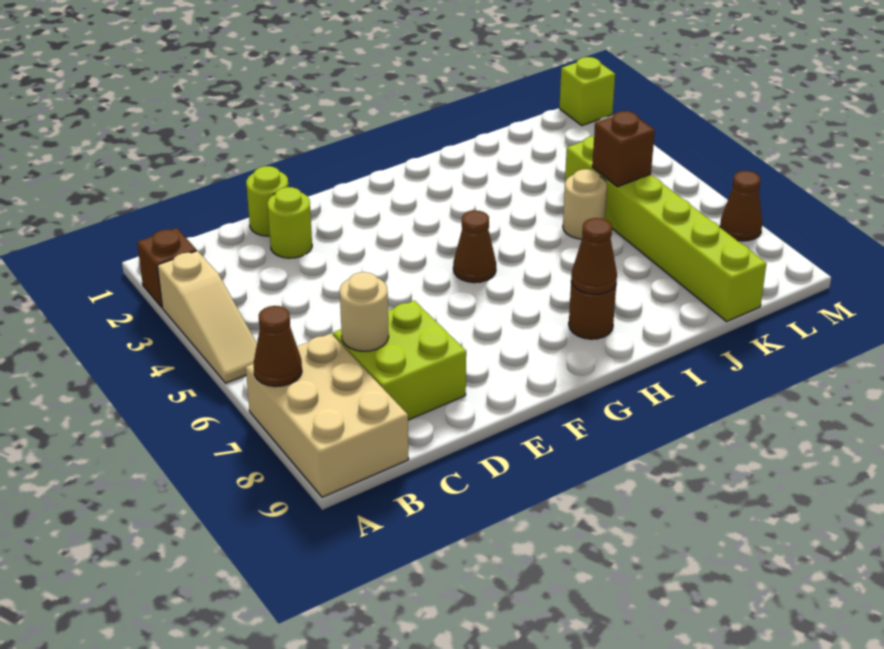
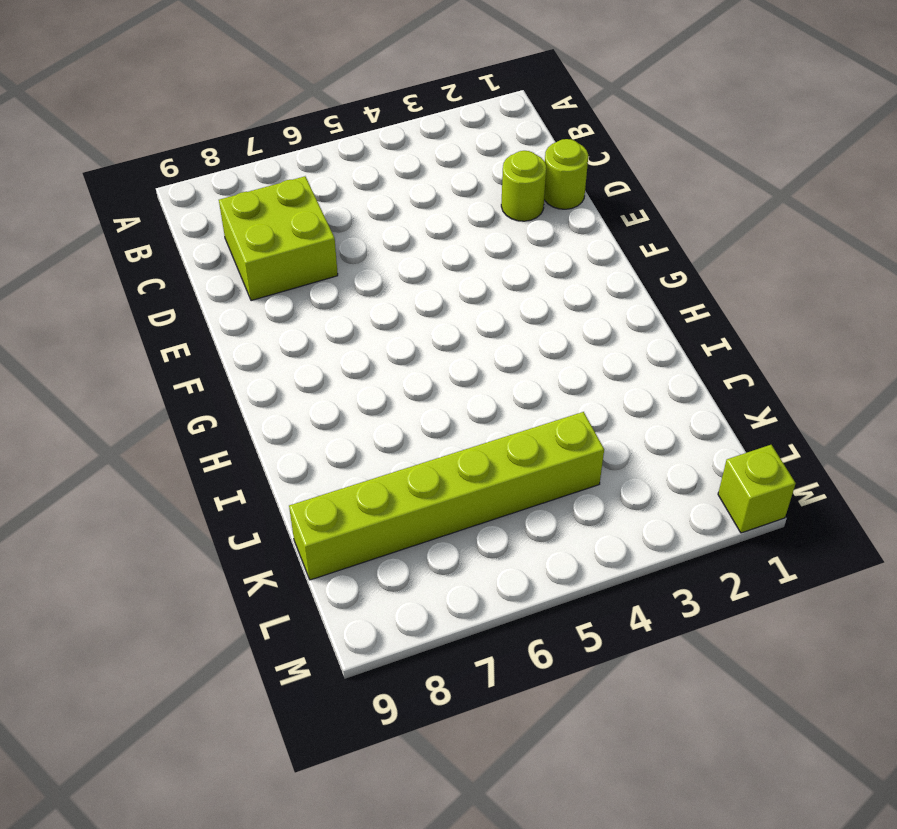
none -> brown 1x1 brick [137,228,197,307]
none -> tan 1x3 slope [157,251,257,383]
none -> tan 2x3 brick [246,333,409,497]

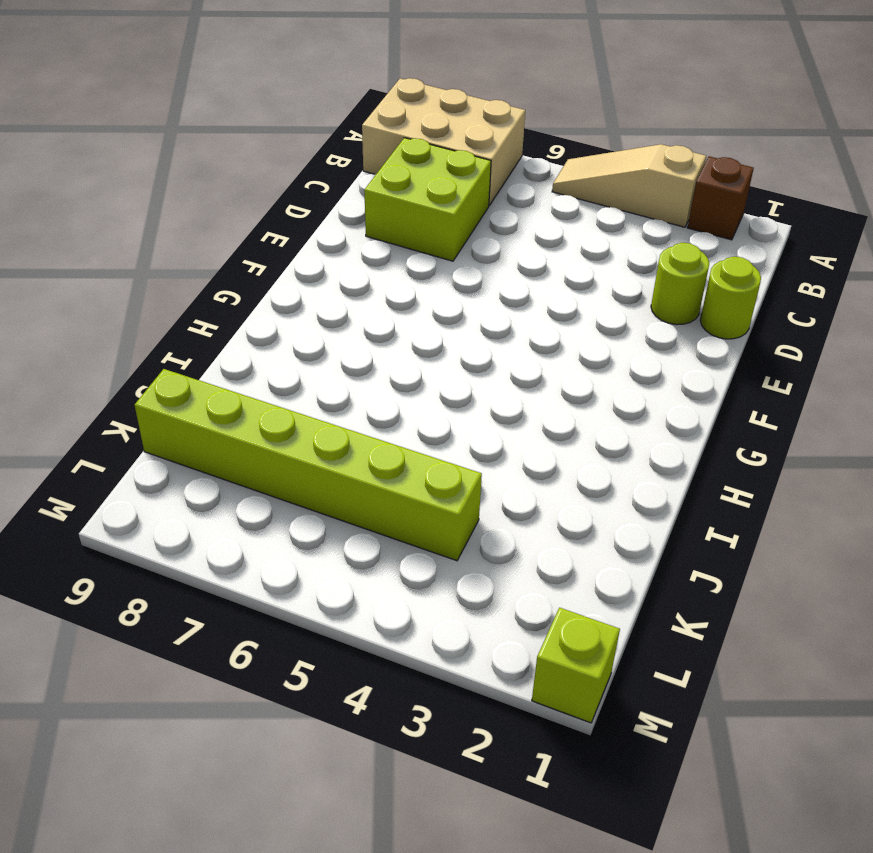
none -> brown 1x1 cone [453,210,496,283]
none -> brown 1x1 round brick [569,282,616,339]
none -> tan 1x1 round brick [563,169,607,239]

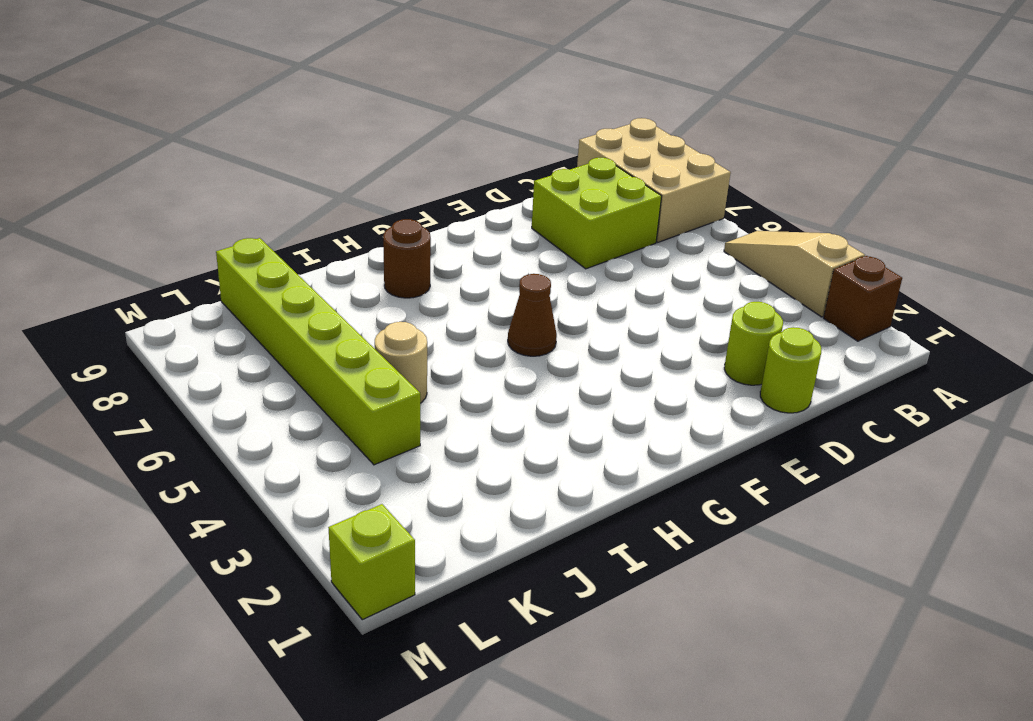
none -> brown 1x1 cone [720,171,762,241]
none -> brown 1x1 cone [254,306,302,387]
none -> tan 1x1 round brick [340,272,389,351]

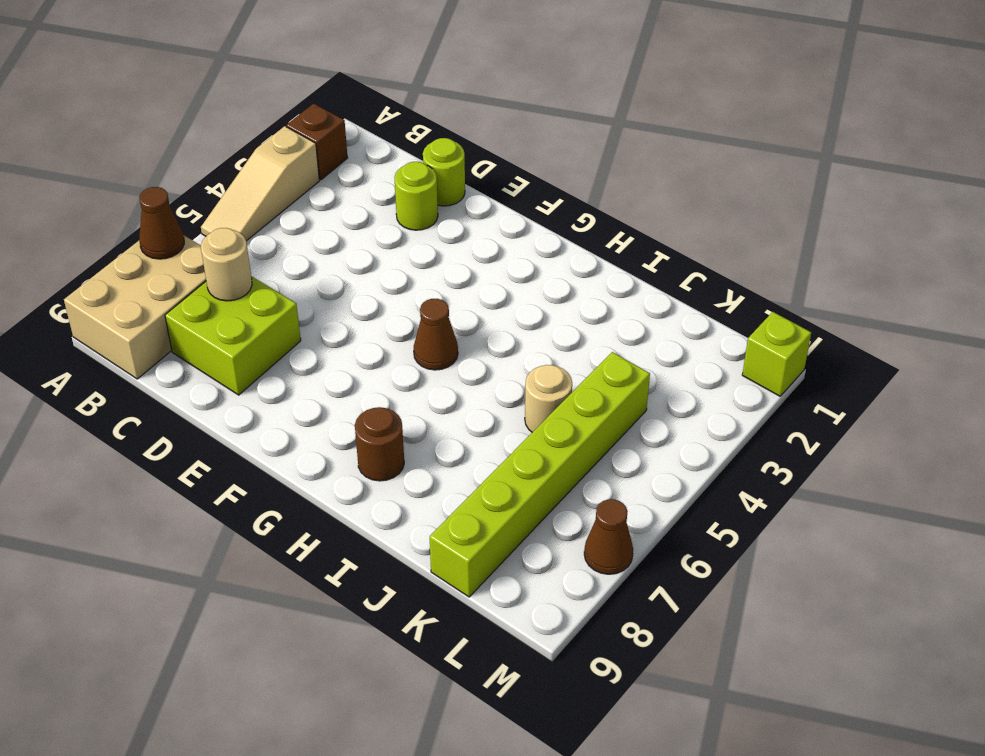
none -> brown 1x1 cone [571,218,617,295]
none -> brown 1x1 brick [592,111,655,187]

